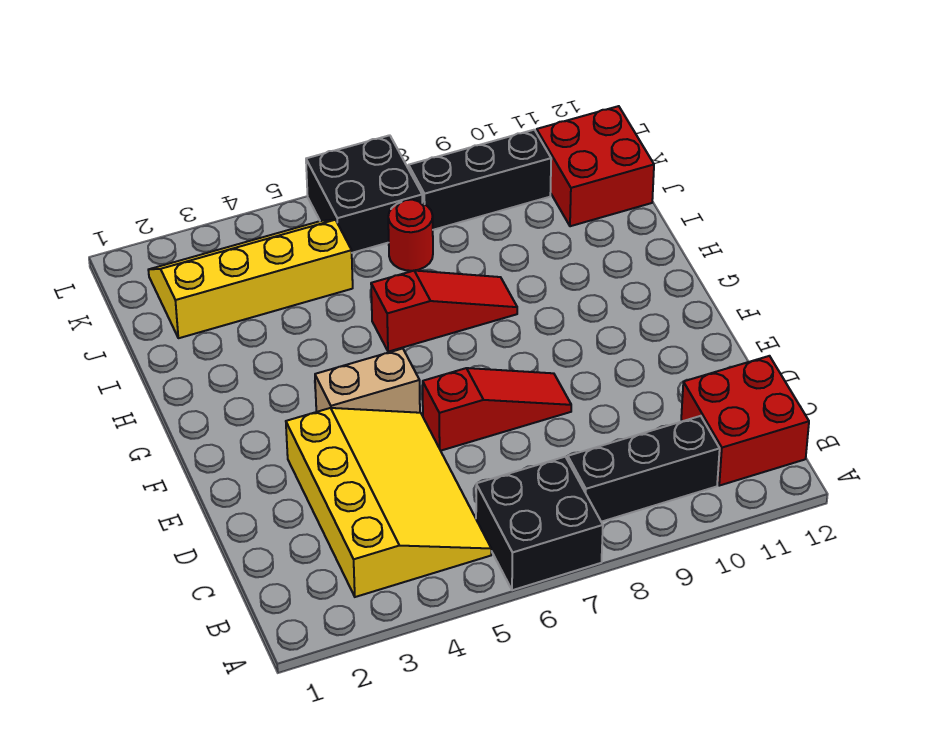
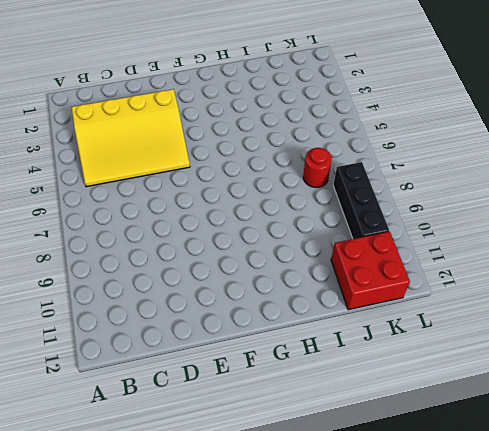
none -> black 2x2 brick [476,457,603,590]
none -> black 1x3 brick [568,416,720,522]
none -> red 2x2 brick [681,356,809,486]

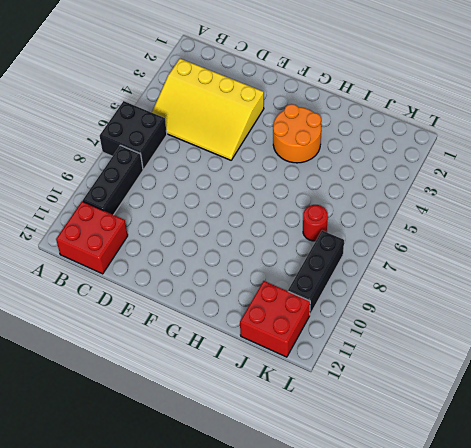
orange 2x2 round brick [273,104,321,163] -> none
none -> red 1x3 slope [423,368,571,451]
none -> tan 1x2 brick [315,349,420,413]
none -> red 1x3 slope [371,271,517,352]

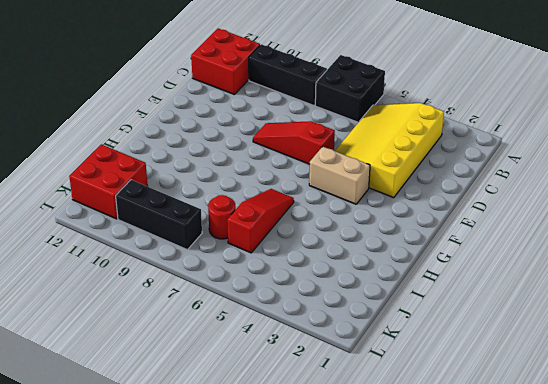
red 1x3 slope [227,189,294,253] -> red 1x3 slope turned to [371,271,517,352]
none -> yellow 2x4 slope [148,220,353,338]
none -> black 2x2 brick [306,135,422,253]

